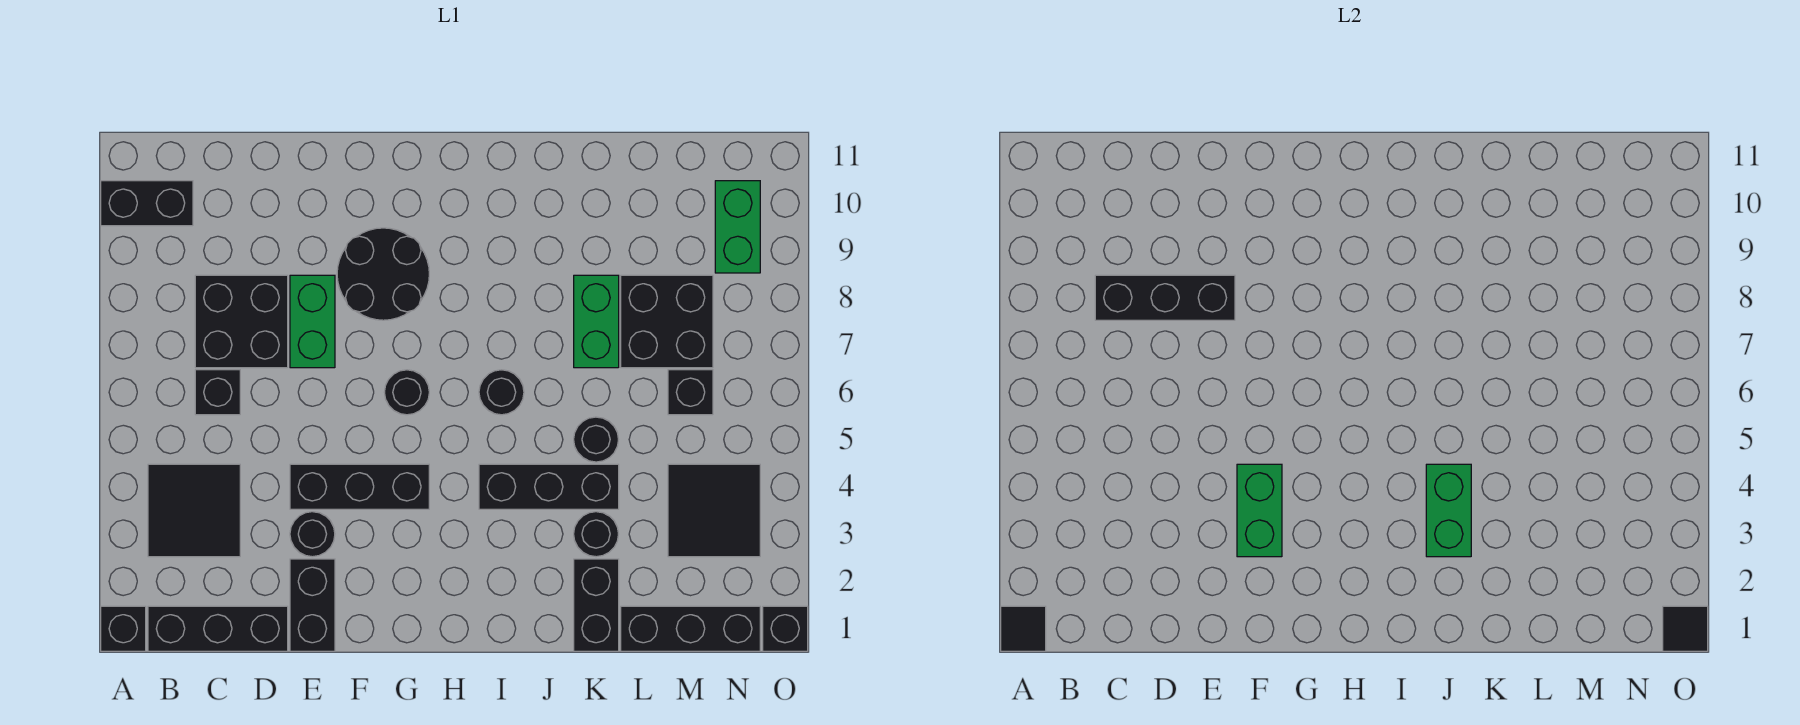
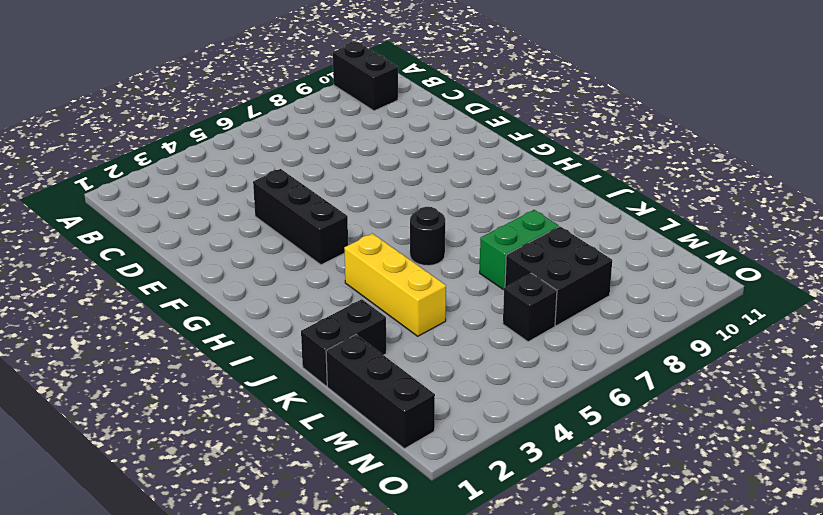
yellow 1x3 brick [344,233,446,336] -> black 1x3 brick [479,464,619,509]
none -> black 1x1 brick [101,606,146,651]
none -> black 1x3 brick [148,606,288,651]
none -> black 2x2 tile [148,464,240,557]

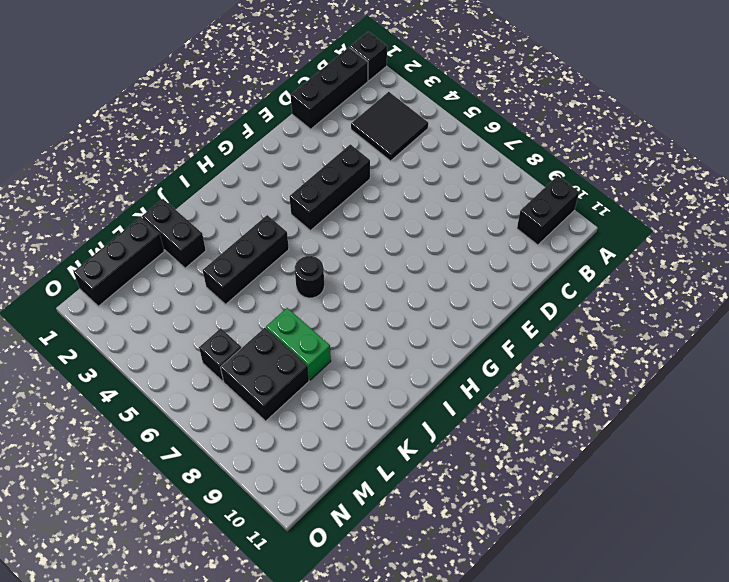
none -> black 1x1 brick [195,370,240,415]
none -> black 2x2 brick [195,275,288,368]
none -> black 1x2 brick [290,559,335,651]

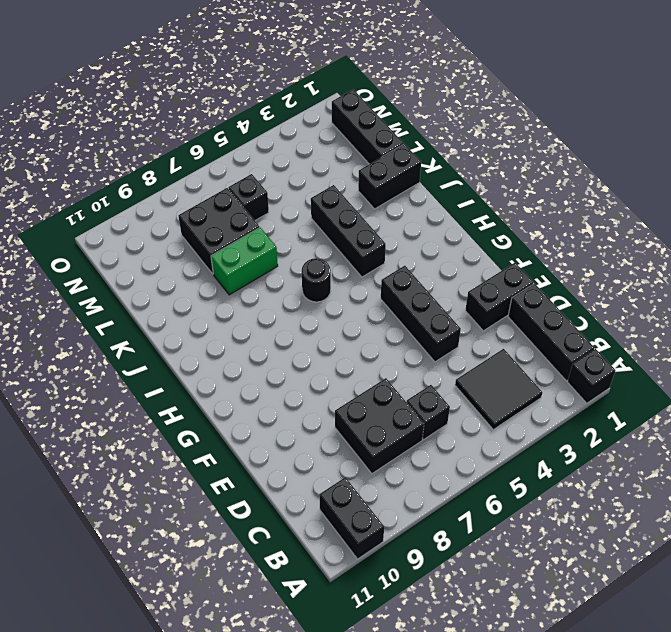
none -> black 1x1 round brick [290,512,335,557]
none -> green 1x2 brick [290,275,335,368]
none -> black 2x2 round brick [337,228,429,320]

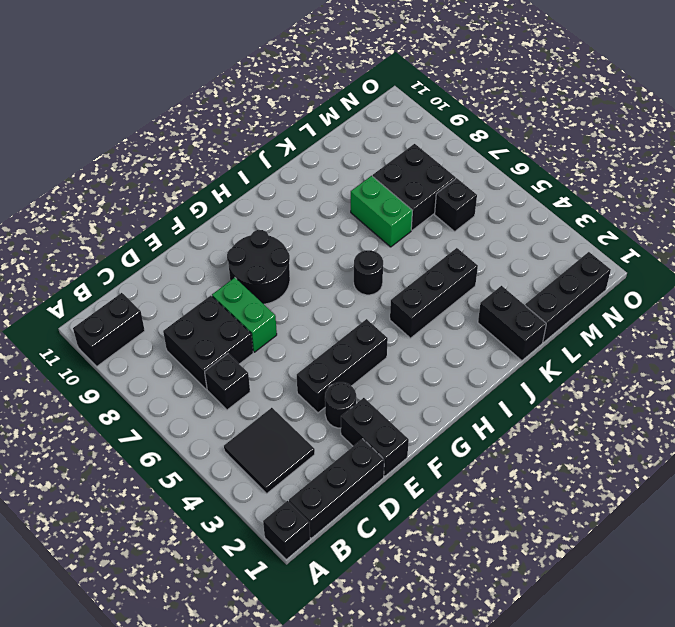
none -> black 1x1 round brick [384,370,429,415]
none -> black 1x1 round brick [574,512,618,557]
none -> black 1x1 round brick [574,417,618,462]

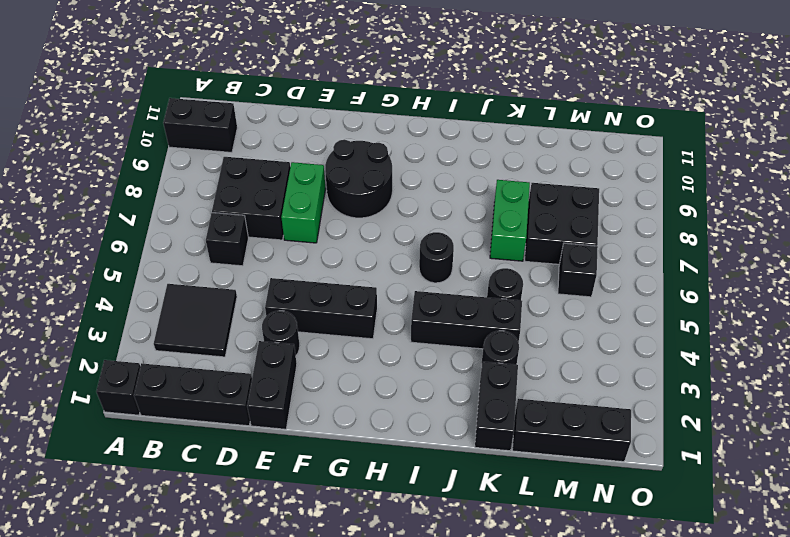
none -> black 1x1 round brick [384,370,429,415]
none -> black 2x2 tile [668,464,760,557]
none -> green 1x2 brick [715,181,760,273]

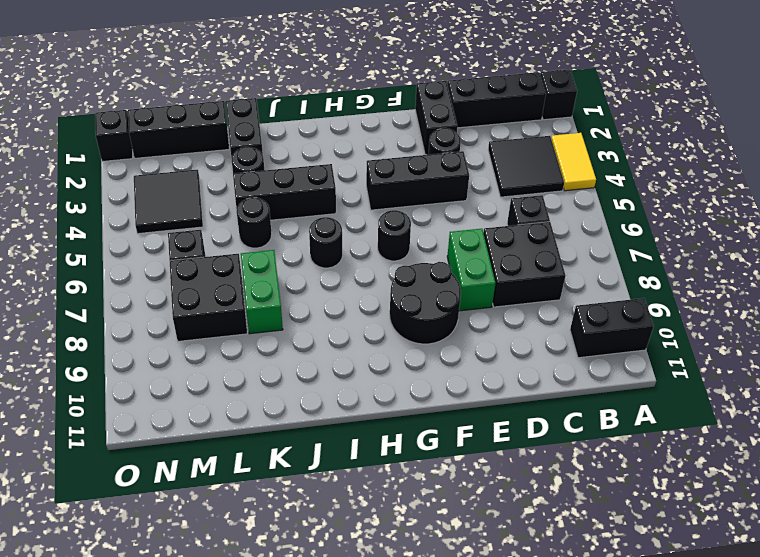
yellow 1x2 tile [551,133,596,191] -> none
none -> green 1x2 brick [715,181,760,273]
none -> black 1x1 tile [1001,606,1046,651]
none -> black 1x3 brick [1095,275,1235,320]

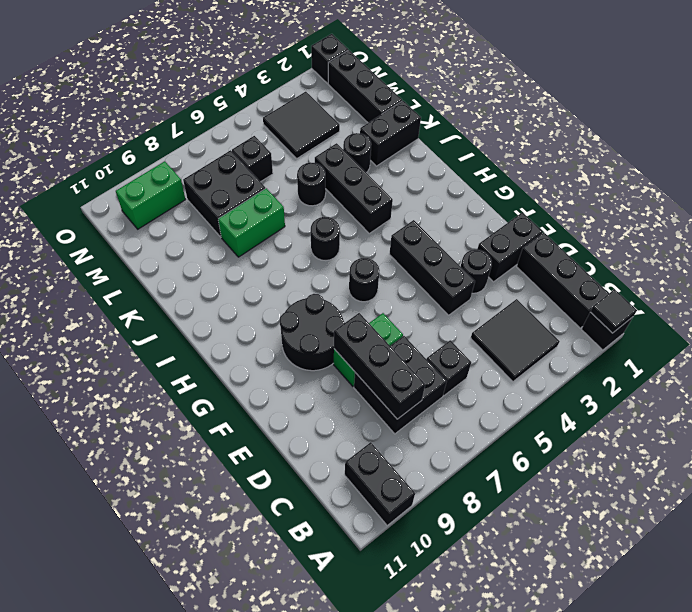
none -> green 1x2 brick [1237,464,1282,557]
none -> green 1x2 brick [1426,464,1471,557]
none -> black 1x1 tile [1663,606,1708,651]

